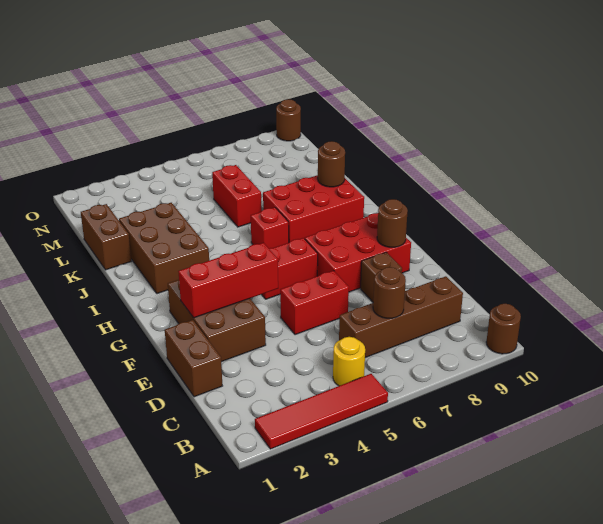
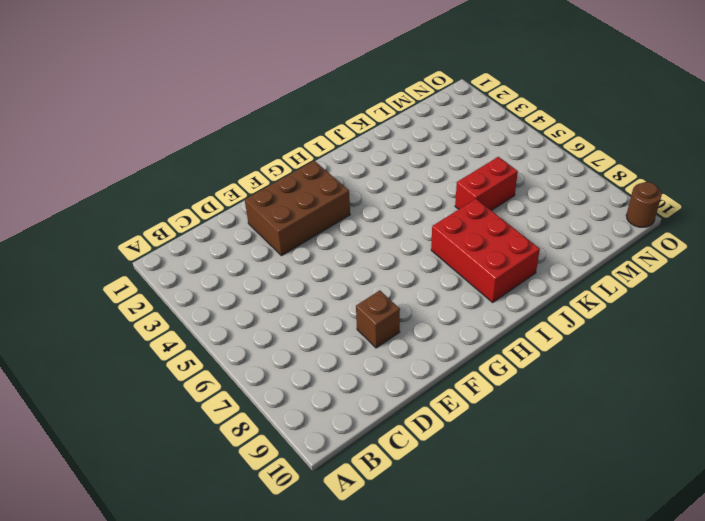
none -> red 1x4 tile [255,374,388,449]
none -> brown 1x1 round brick [486,304,521,354]
none -> yellow 1x1 round brick [333,337,365,386]

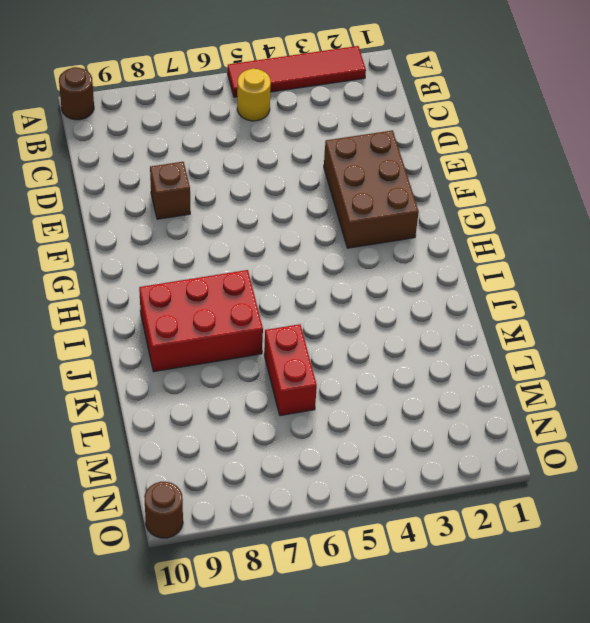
none -> brown 1x4 brick [339,276,463,358]
none -> brown 1x2 brick [165,320,222,397]
none -> red 1x2 brick [280,271,349,335]

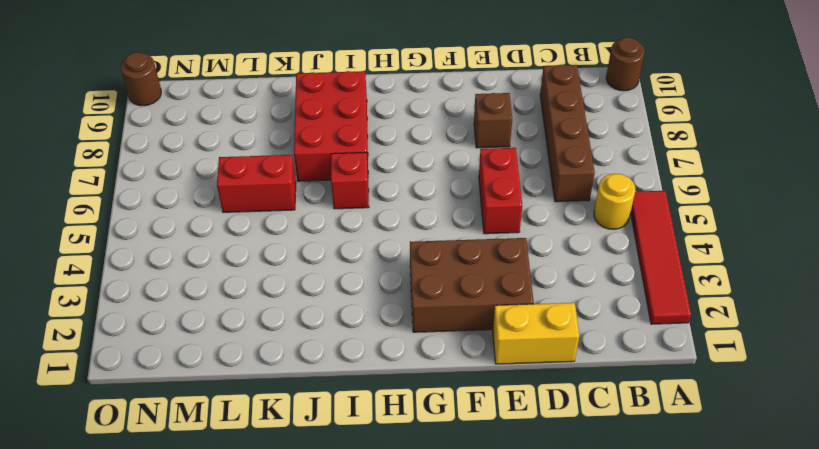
yellow 1x2 brick [493,303,579,364] -> brown 1x2 brick [165,320,222,397]
none -> red 2x3 brick [305,213,411,292]
none -> red 1x2 brick [261,238,318,299]
none -> brown 2x3 brick [119,203,209,294]

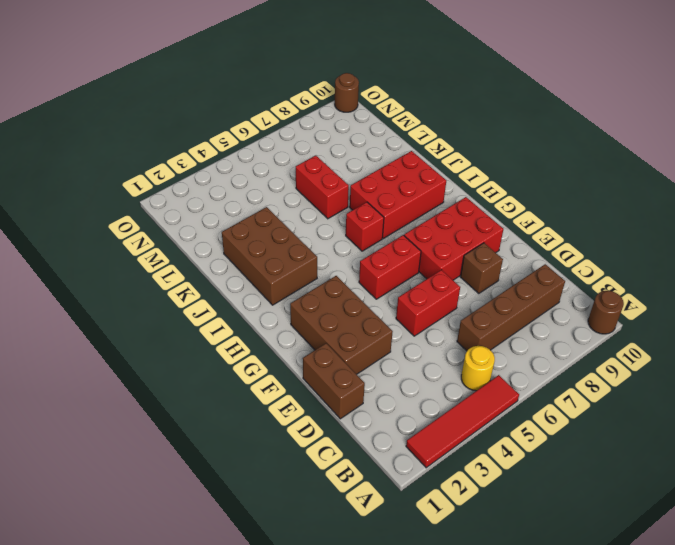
none -> brown 1x2 brick [81,204,131,270]
none -> brown 1x1 round brick [373,267,406,318]
none -> red 1x3 brick [178,243,278,318]

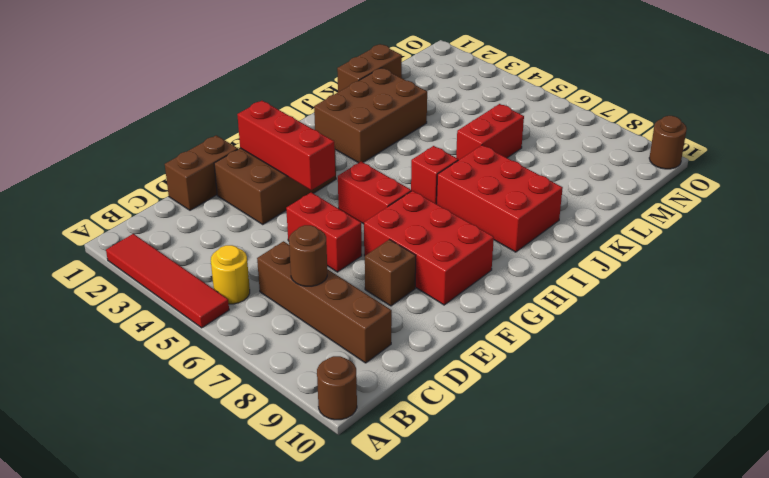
none -> brown 1x1 round brick [377,199,408,247]
none -> brown 1x1 round brick [318,141,345,187]

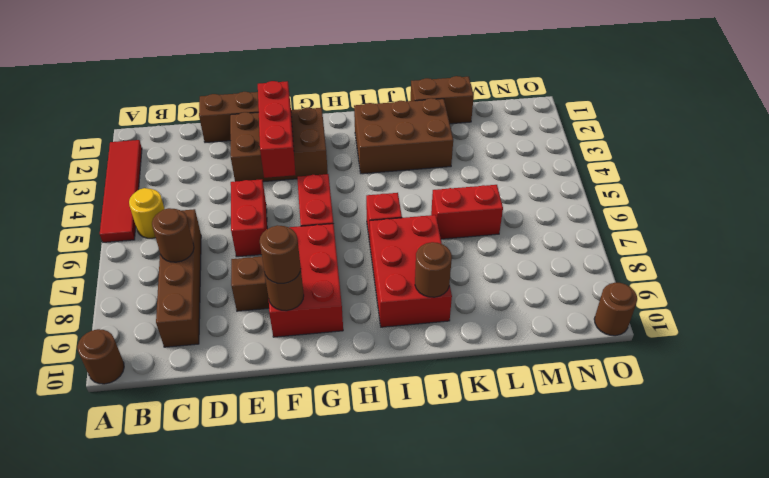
brown 1x1 round brick [260,225,301,283] -> none

